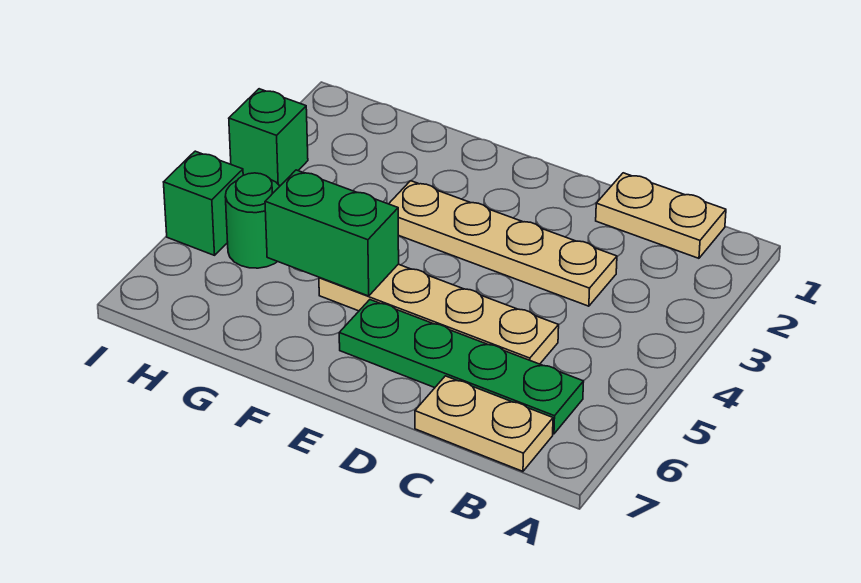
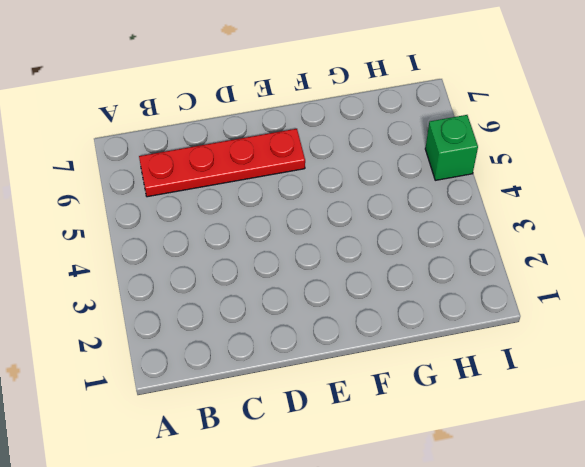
red 1x4 plate [139,129,305,197] -> green 1x4 plate [339,300,584,434]
none -> tan 1x2 plate [596,173,726,258]
none -> tan 1x2 plate [415,376,553,471]

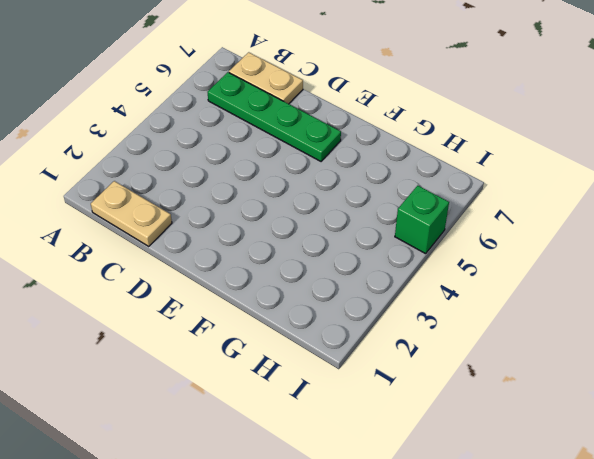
none -> tan 1x4 plate [389,181,617,306]
none -> tan 1x4 plate [319,264,559,364]

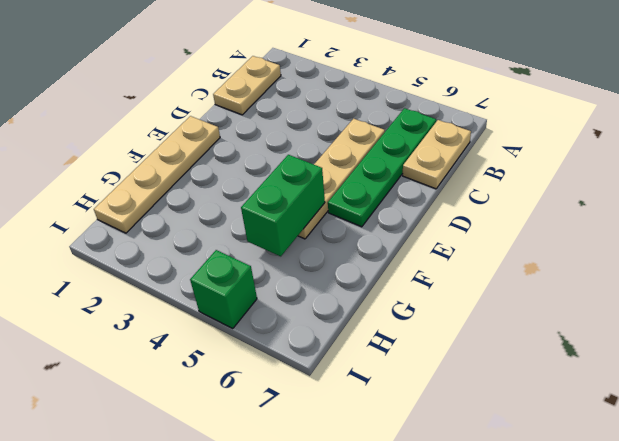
tan 1x4 plate [94,116,220,233] -> tan 1x4 plate moved to [389,181,617,306]
none -> green 1x1 round brick [225,173,280,268]
none -> green 1x1 brick [229,89,308,186]

